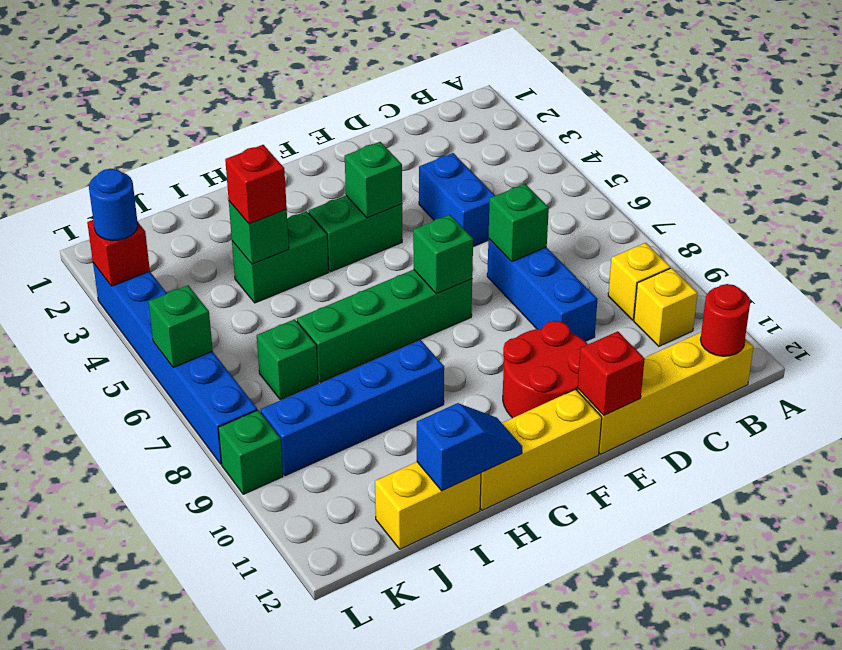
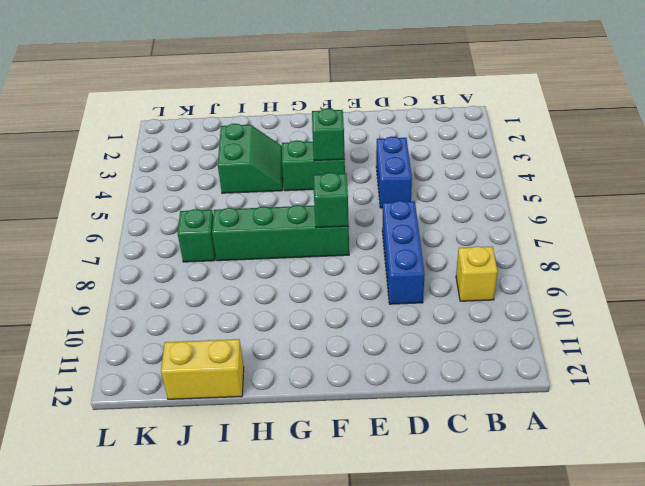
green 2x2 slope [218,124,283,193] -> green 1x2 brick [232,211,329,303]
none -> yellow 1x1 brick [634,268,697,346]
none -> yellow 1x4 brick [577,332,753,454]
none -> red 2x2 round brick [503,321,588,418]

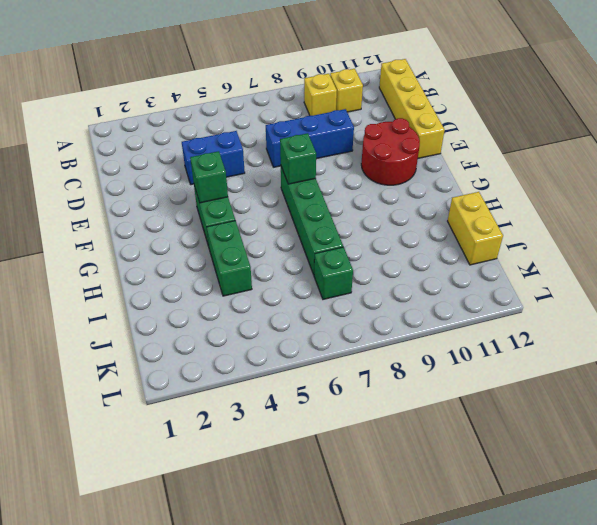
none -> yellow 1x3 brick [480,389,602,510]
none -> blue 1x4 brick [261,340,444,476]
none -> blue 1x6 brick [93,263,257,464]

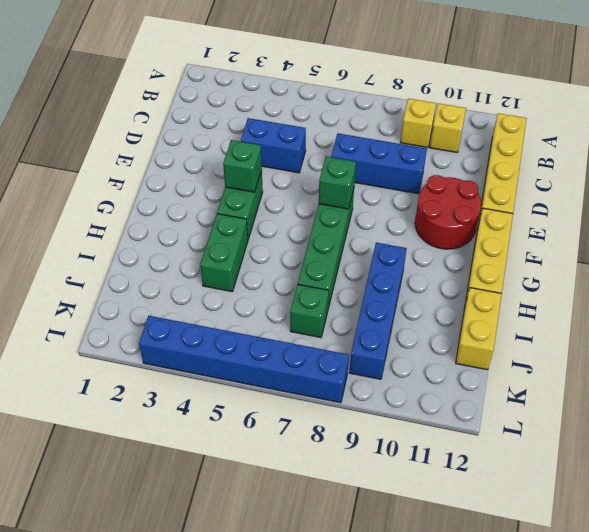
none -> green 1x1 brick [218,410,283,494]
none -> red 1x1 round brick [700,284,750,356]
none -> green 1x1 brick [488,184,549,262]

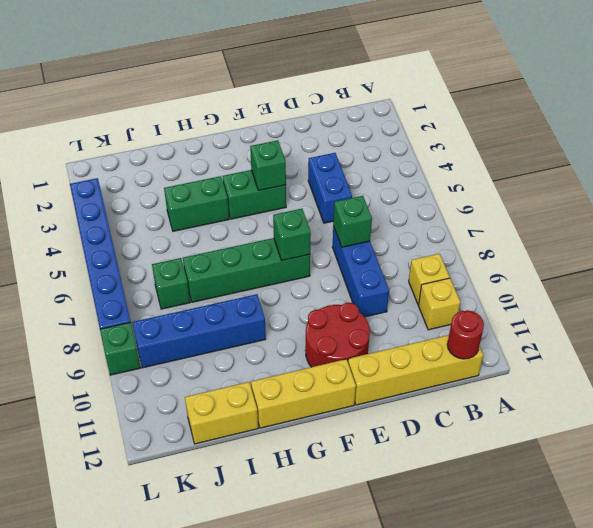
none -> red 1x1 brick [578,331,645,415]
none -> blue 1x2 slope [417,403,522,491]
none -> green 1x1 brick [229,201,289,264]

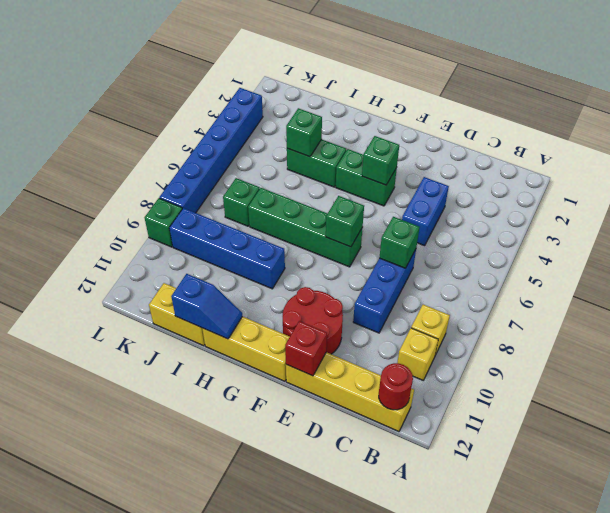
none -> red 1x1 brick [87,220,150,286]
none -> green 1x1 brick [148,285,213,368]
none -> red 1x1 brick [225,145,287,224]

